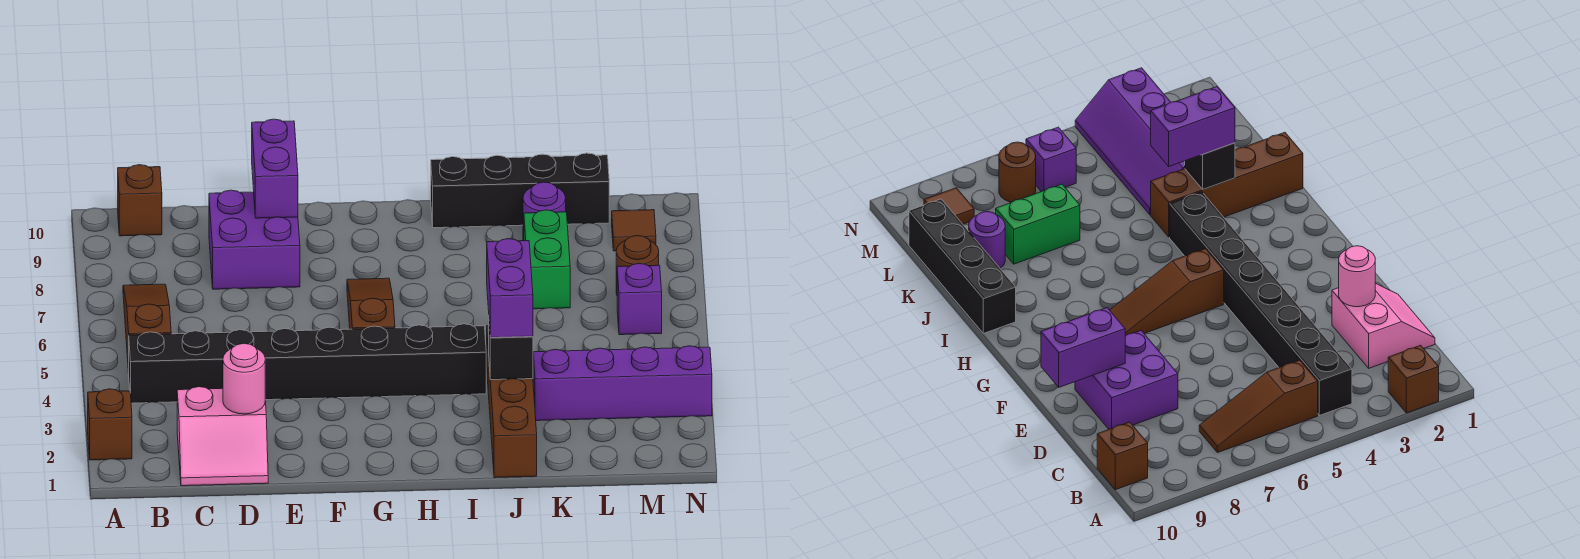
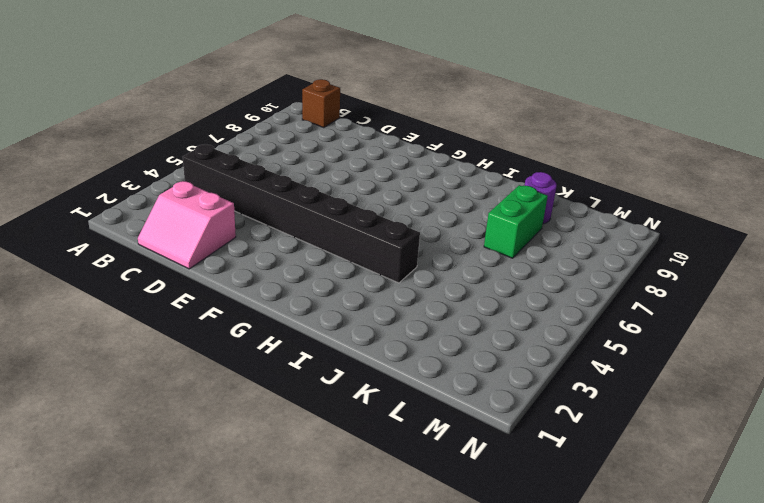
none -> brown 1x1 brick [88,389,132,460]
none -> brown 1x3 slope [123,284,171,373]
none -> purple 2x2 brick [209,190,300,289]

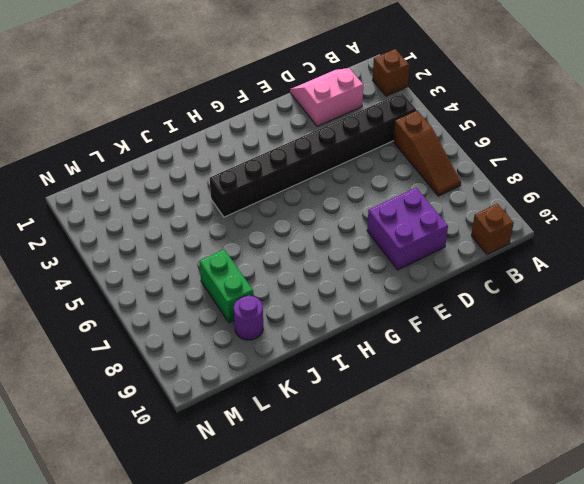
none -> brown 1x3 slope [347,278,395,329]
none -> black 1x4 brick [431,153,609,228]
none -> brown 1x4 brick [487,326,537,478]

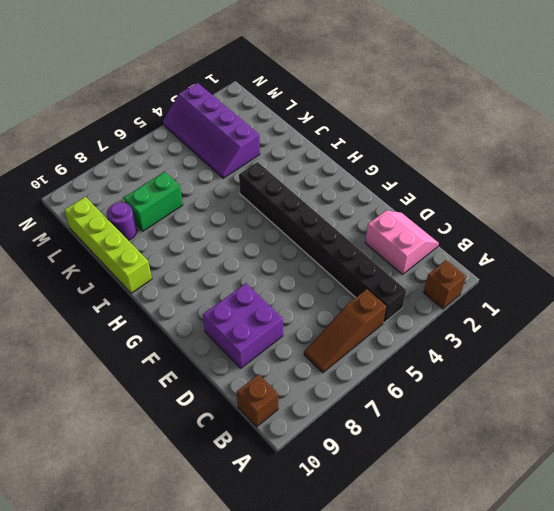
lime 1x4 brick [64,197,152,293] -> black 1x4 brick [431,153,609,228]
none -> brown 1x3 slope [347,278,395,329]
none -> brown 1x4 brick [487,326,537,478]
none -> purple 1x1 brick [617,263,662,335]

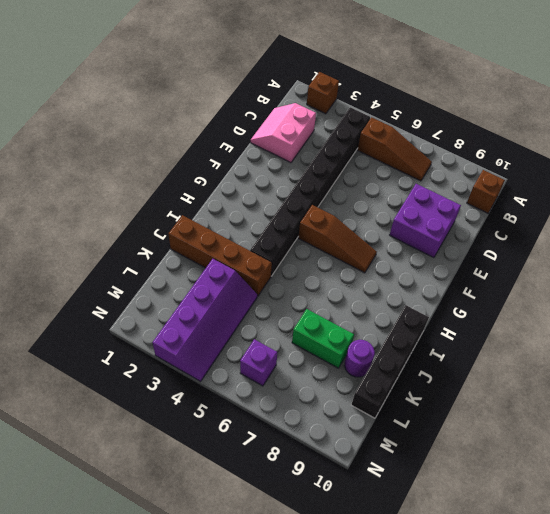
none -> brown 1x1 round brick [616,236,659,294]
none -> brown 1x1 tile [612,210,656,251]
none -> pink 1x1 round brick [223,343,265,414]

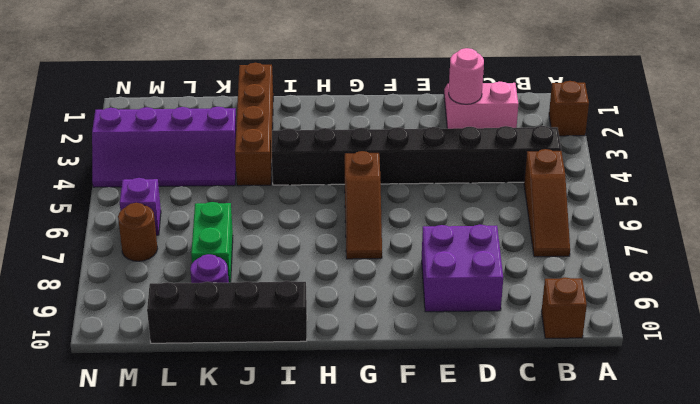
none -> brown 1x1 tile [612,210,656,251]
none -> purple 1x2 brick [252,119,298,218]
none -> black 1x1 brick [489,325,533,380]

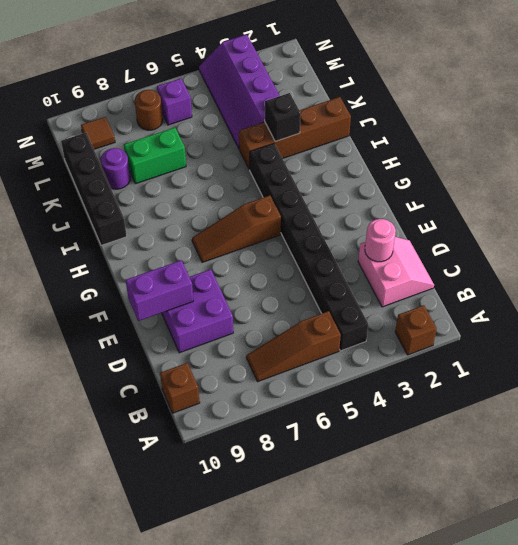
none -> purple 1x2 brick [487,239,533,338]

